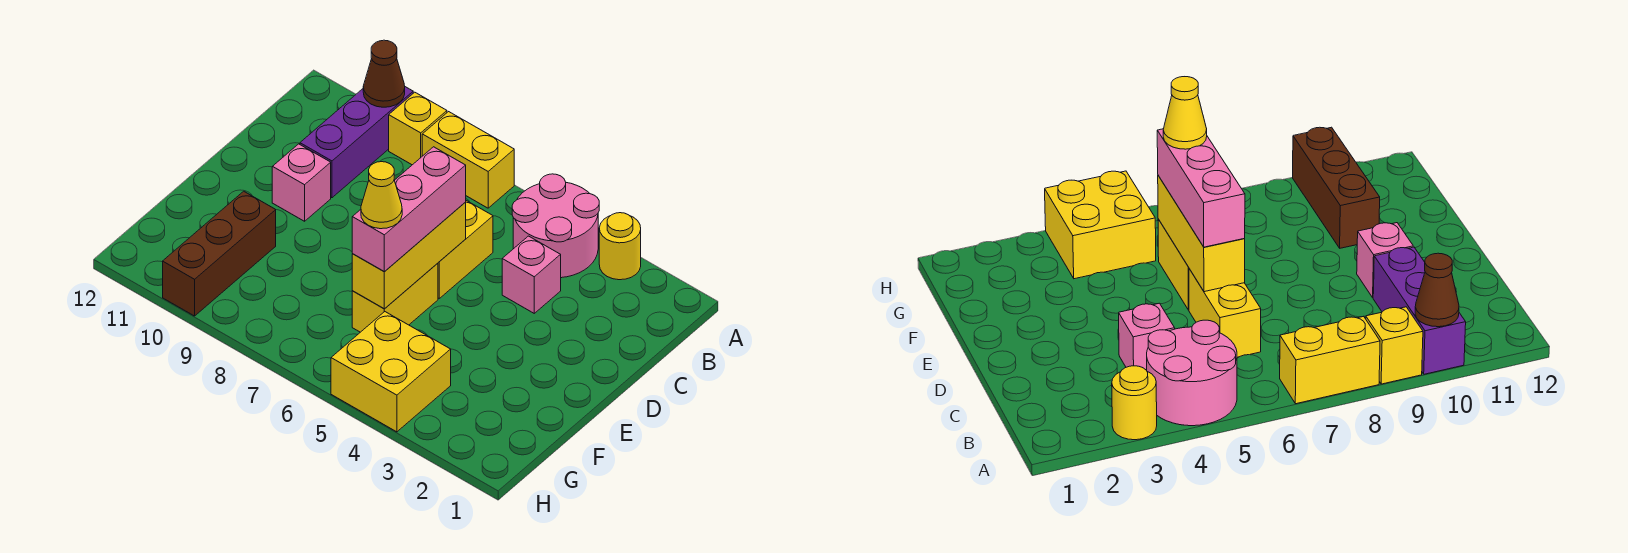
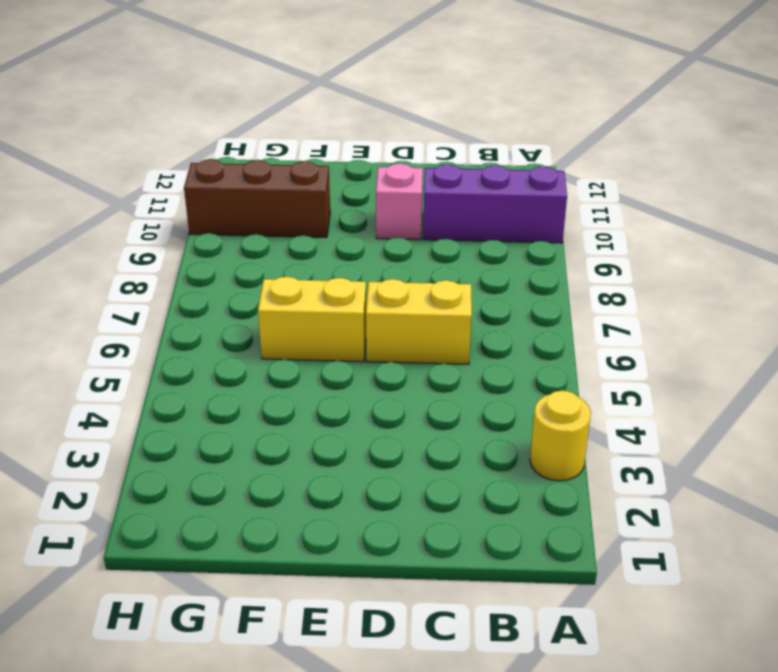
none -> pink 2x2 round brick [512,174,599,278]
none -> yellow 1x2 brick [422,112,514,208]
none -> yellow 1x1 brick [389,92,447,165]

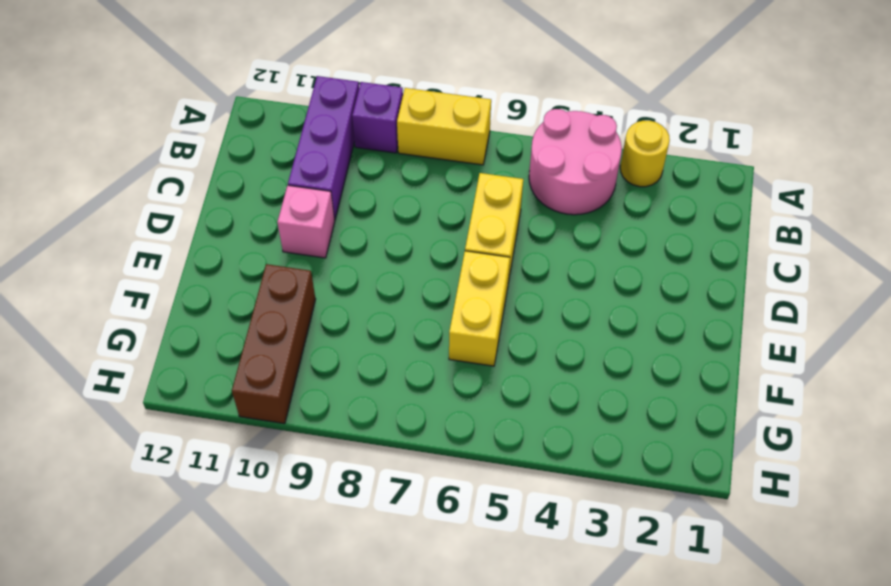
purple 1x1 brick [352,82,403,153] -> yellow 1x1 brick [389,92,447,165]
none -> pink 1x1 brick [502,236,561,313]
none -> yellow 2x2 brick [331,312,451,432]
none -> brown 1x1 cone [363,40,405,107]

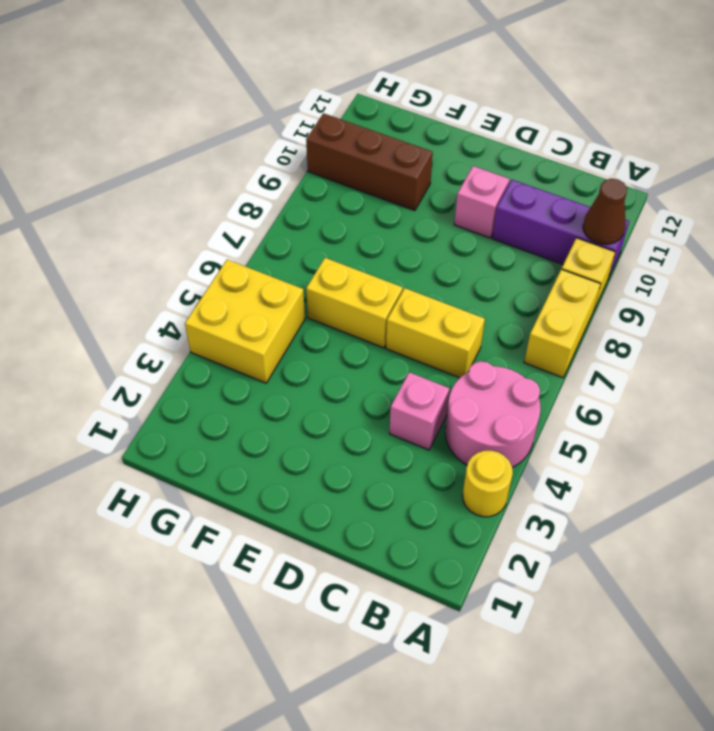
none -> yellow 1x3 brick [352,202,466,309]
none -> pink 1x3 brick [352,147,466,272]
none -> yellow 1x1 cone [361,162,402,229]

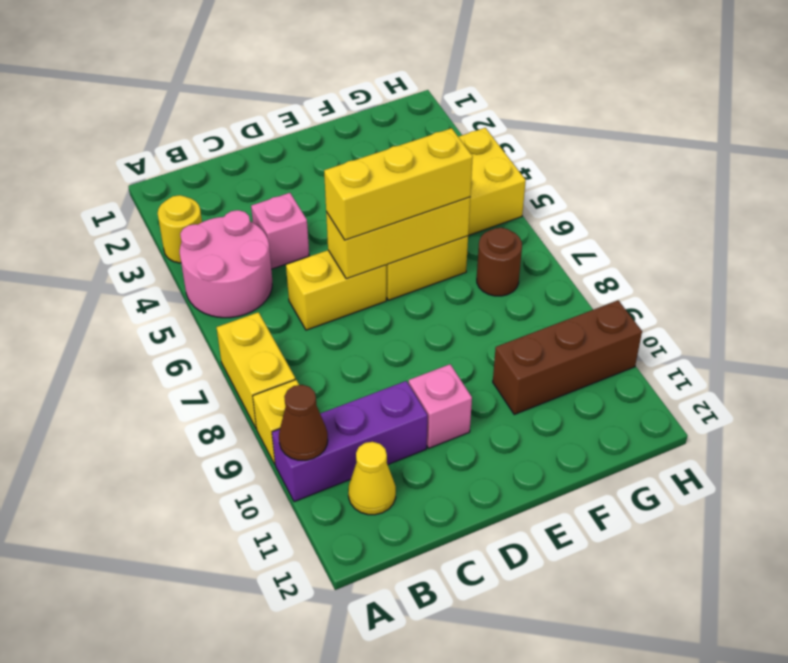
yellow 1x1 cone [348,442,396,515] -> yellow 1x1 cone moved to [361,162,402,229]
yellow 1x3 brick [324,128,473,240] -> pink 1x3 brick [352,147,466,272]
brown 1x1 round brick [477,228,522,296] -> none

